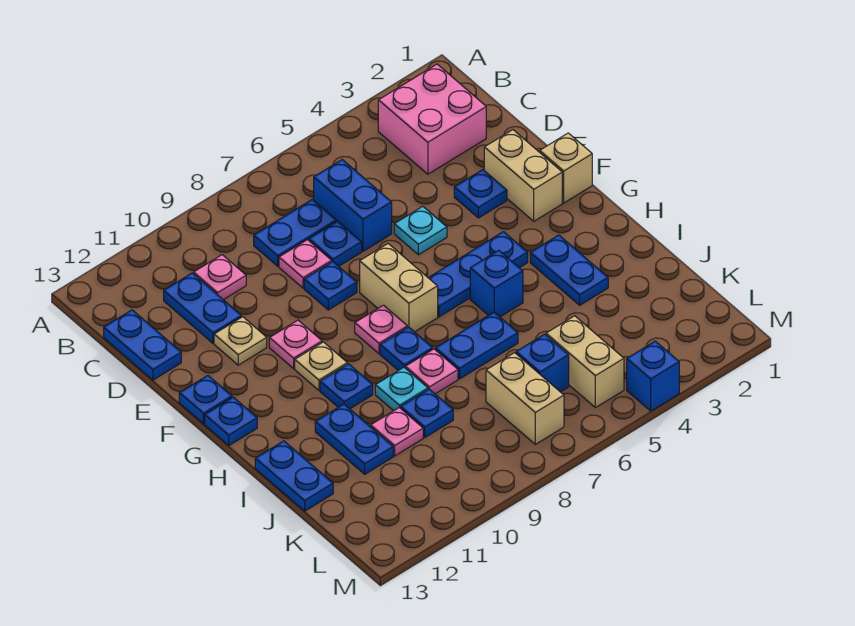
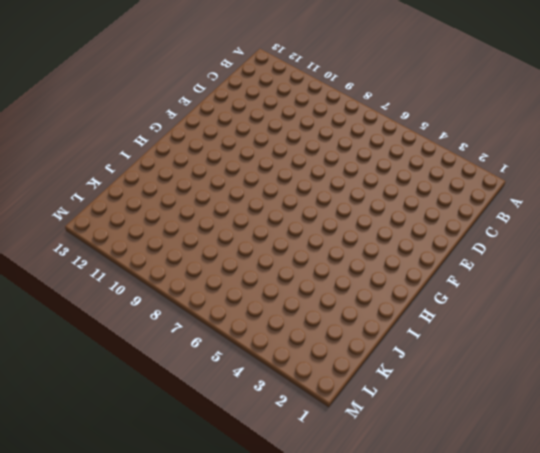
none -> pink 2x2 brick [378,64,486,174]
none -> blue 1x2 brick [314,160,392,251]
none -> blue 1x2 plate [254,200,336,266]
none -> pink 1x1 plate [194,255,246,300]

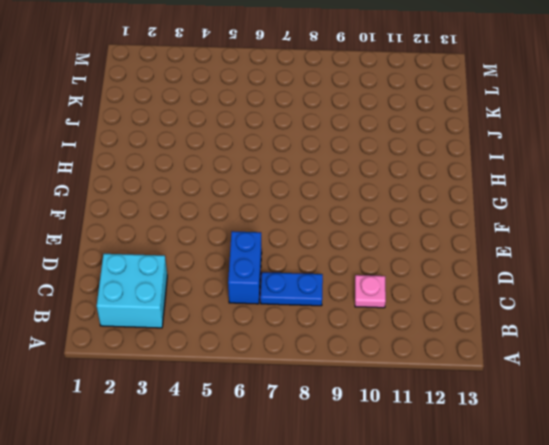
cyan 2x2 brick [97,254,167,328] -> pink 2x2 brick [378,64,486,174]
none -> blue 1x2 plate [164,273,242,343]
none -> blue 1x2 plate [104,310,181,380]
none -> blue 1x1 plate [309,221,362,266]
none -> pink 1x1 plate [279,240,332,288]

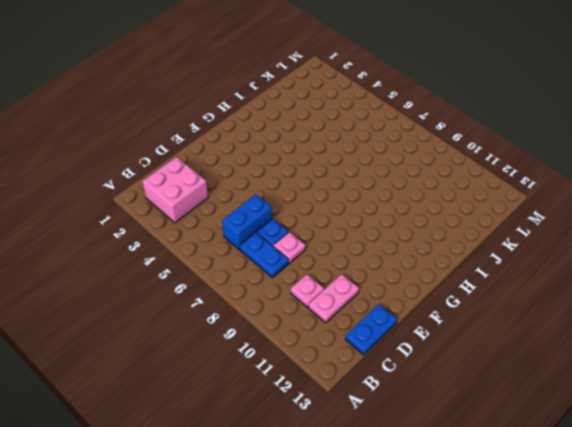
pink 1x2 plate [308,274,359,323] -> blue 1x2 plate [164,273,242,343]
none -> tan 1x2 brick [484,130,562,221]
none -> blue 1x1 plate [454,170,507,218]
none -> cyan 1x1 plate [394,206,447,255]
none -> blue 1x1 plate [304,262,357,310]

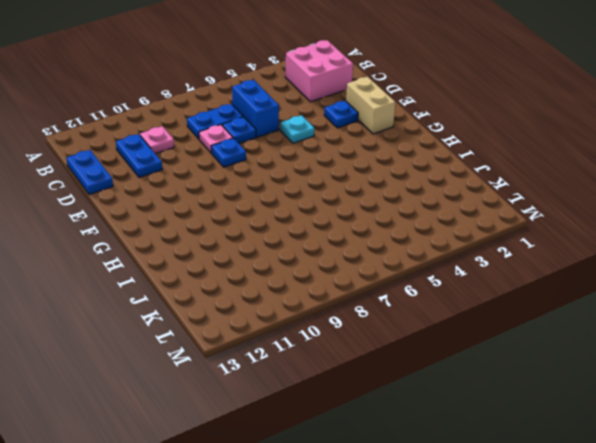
none -> tan 1x1 plate [214,317,267,365]
none -> tan 1x1 brick [540,133,592,203]
none -> tan 1x2 brick [360,244,438,332]
none -> pink 1x1 plate [269,320,322,368]

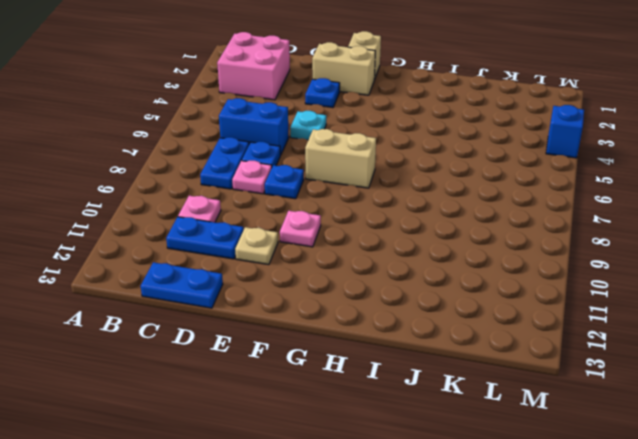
none -> blue 1x1 plate [179,376,232,424]
none -> blue 1x3 plate [428,232,528,317]
none -> pink 1x1 plate [355,305,407,354]
none -> tan 1x1 plate [295,342,347,390]

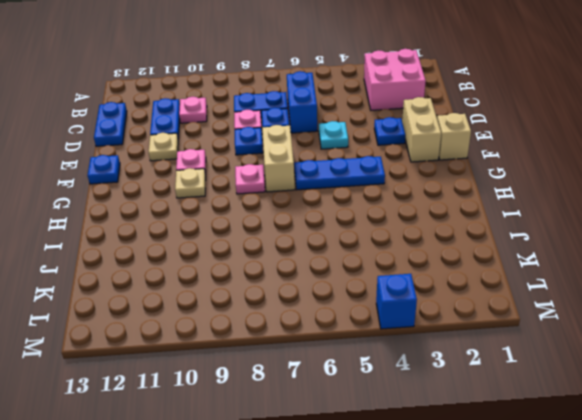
none -> blue 1x1 plate [205,397,257,445]
none -> blue 1x2 plate [530,235,608,305]
none -> blue 1x1 brick [470,250,523,317]
none -> blue 1x1 plate [380,327,433,371]

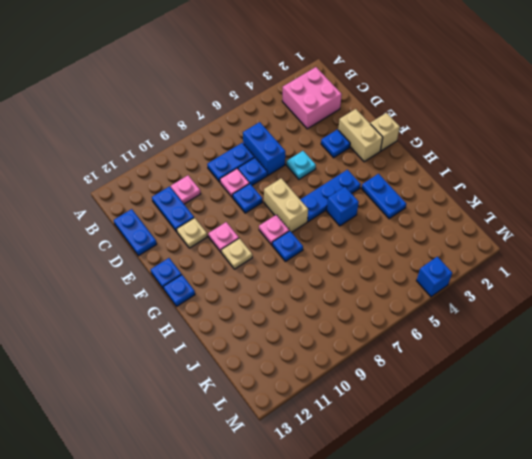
none -> blue 1x1 plate [320,364,373,409]
none -> blue 1x2 plate [435,312,518,379]
none -> pink 1x1 plate [405,349,458,394]
none -> cyan 1x1 plate [375,367,428,411]

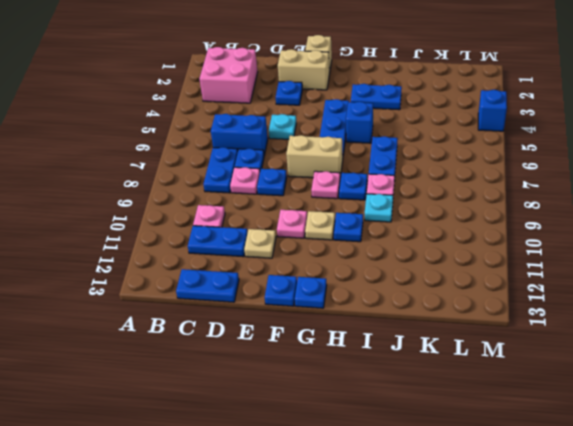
none -> blue 1x2 plate [315,404,393,474]
none -> blue 1x2 plate [255,441,333,511]
none -> blue 1x1 plate [401,389,453,437]
none -> pink 1x1 plate [371,408,423,456]

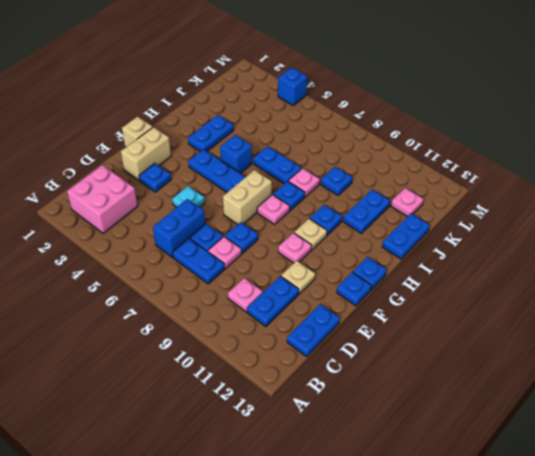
pink 1x1 plate [391,188,424,217] -> pink 1x1 plate moved to [371,408,423,456]
none -> cyan 1x1 plate [375,367,428,411]
none -> tan 1x2 brick [546,316,624,408]
none -> blue 1x1 brick [516,334,569,392]
none -> tan 1x2 brick [486,353,564,444]

